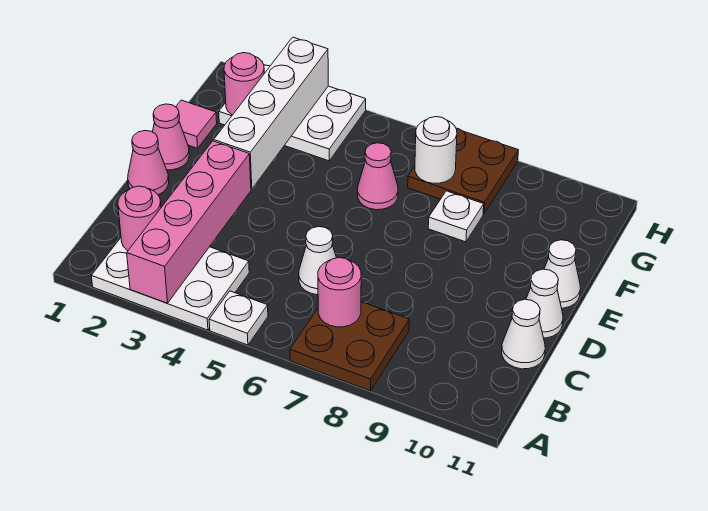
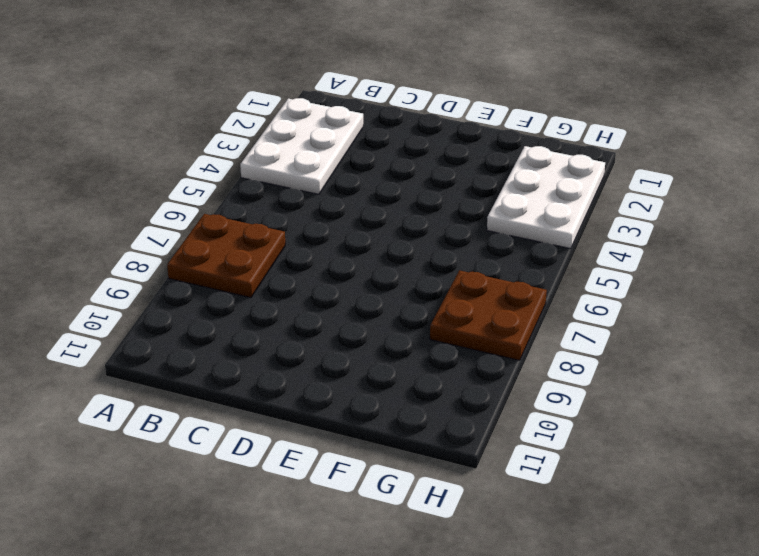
none -> white 1x1 plate [209,291,268,345]
none -> white 1x1 cone [299,227,336,295]
none -> white 1x1 cone [502,299,545,369]

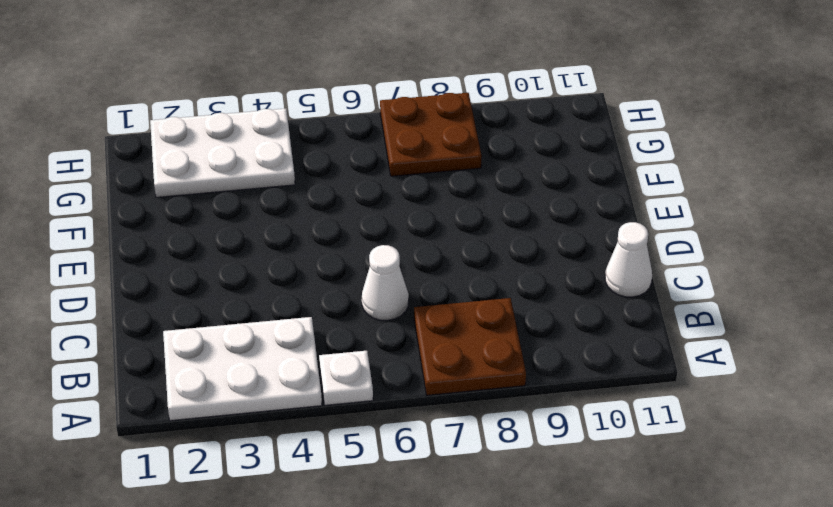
none -> pink 1x1 cone [128,131,169,195]
none -> white 1x1 cone [526,269,563,338]
none -> pink 1x1 cone [153,104,189,170]

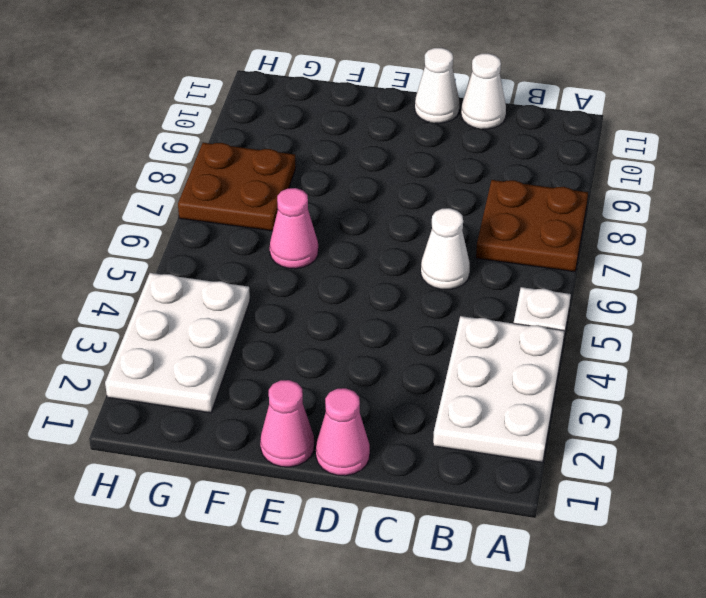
none -> white 1x1 cone [544,240,581,308]
none -> pink 1x1 tile [176,100,217,148]
none -> white 1x1 plate [428,191,484,242]

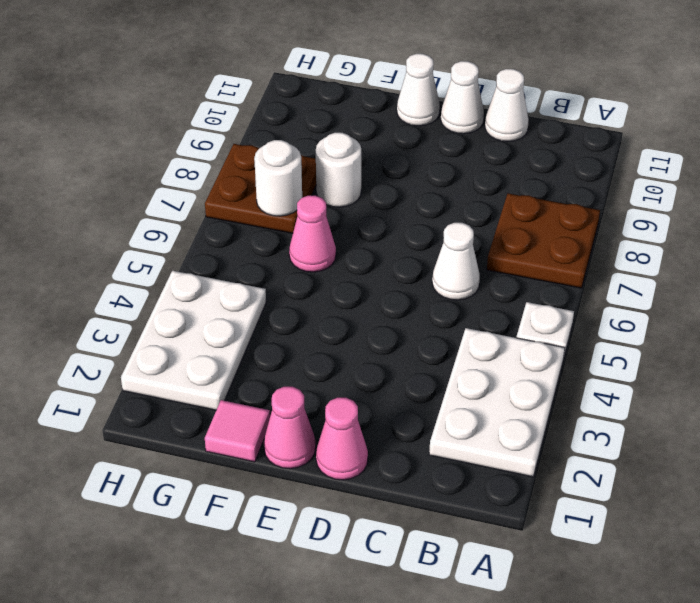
white 1x1 round brick [316,133,361,207] -> white 1x1 plate [428,191,484,242]
none -> pink 1x4 brick [127,141,251,303]
none -> pink 1x1 round brick [118,186,161,251]
none -> pink 1x1 round brick [318,258,361,327]

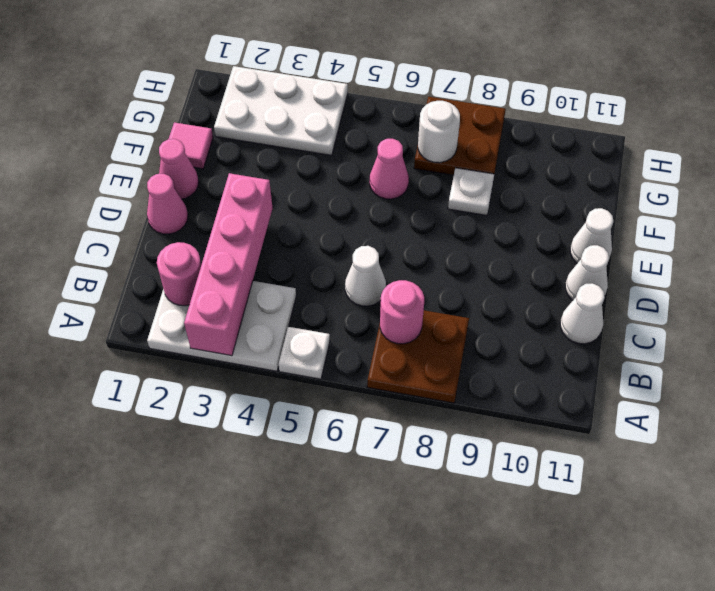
none -> white 1x4 brick [214,37,328,189]
none -> pink 1x1 round brick [224,53,264,115]

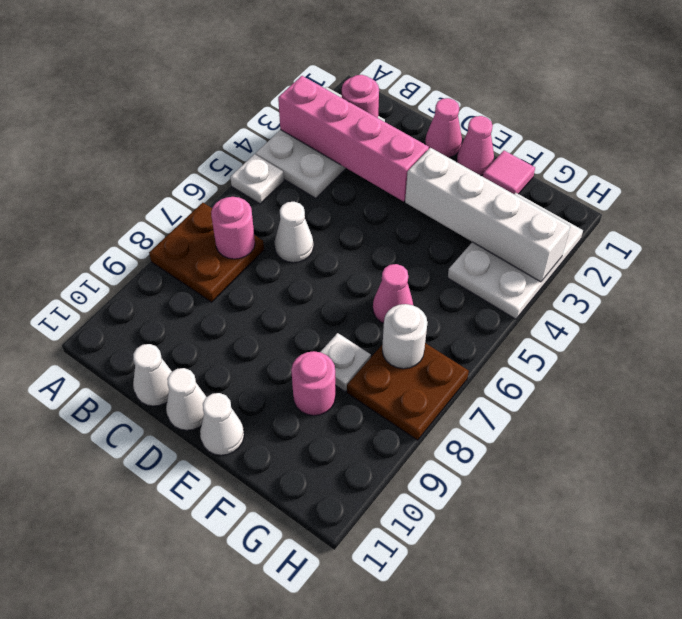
pink 1x1 round brick [291,351,336,416] -> pink 1x1 round brick moved to [224,53,264,115]

